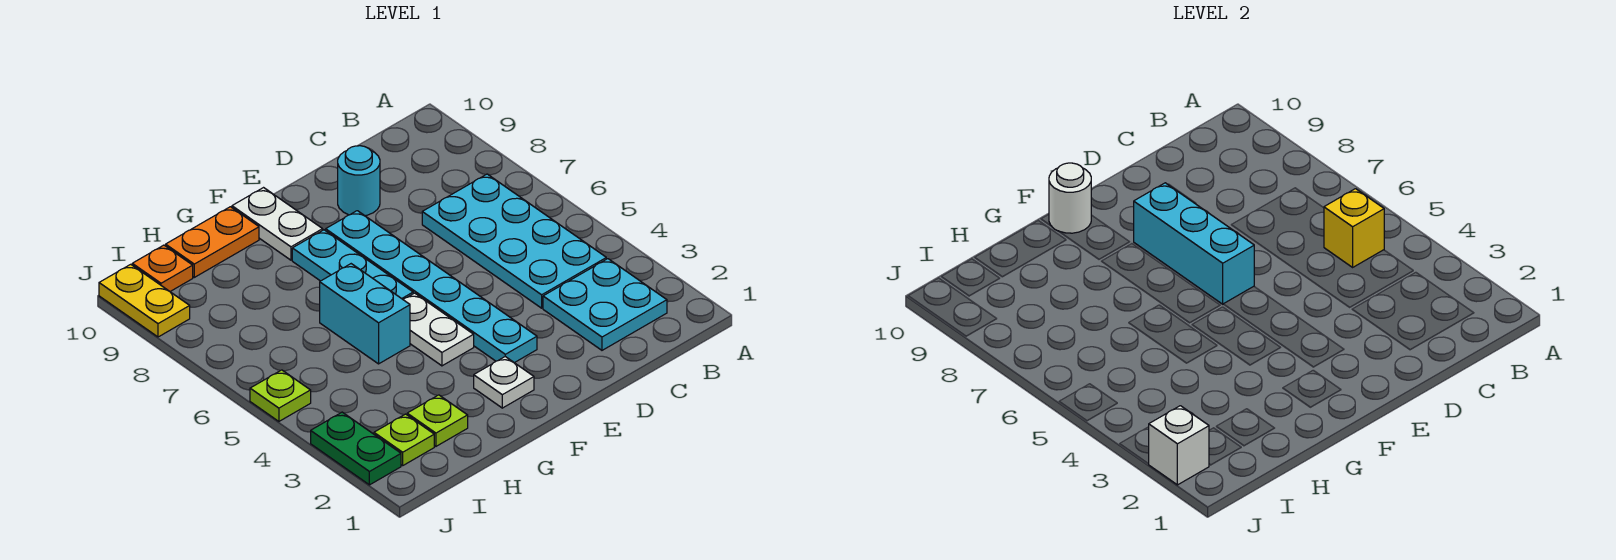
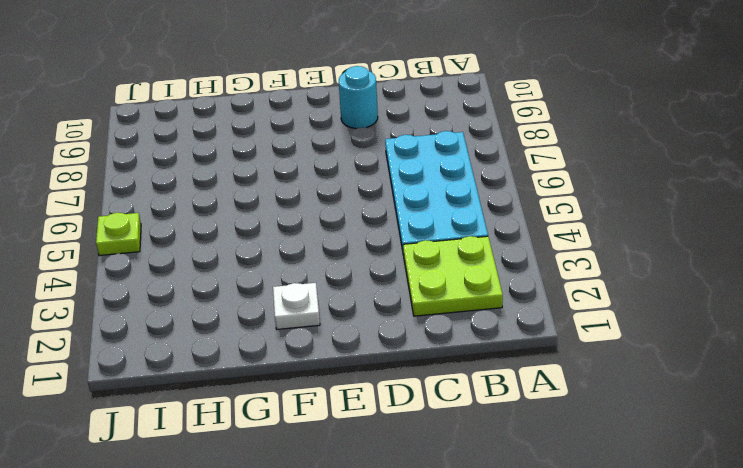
lime 2x2 plate [403,236,503,316] -> cyan 2x2 plate [543,259,667,350]
none -> cyan 1x6 plate [325,211,537,363]
none -> white 1x2 plate [403,293,474,366]
none -> cyan 1x3 plate [292,230,413,299]

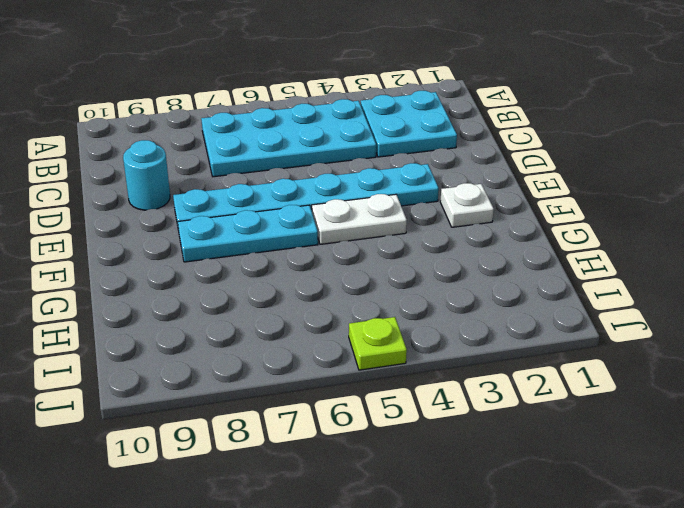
none -> white 1x2 plate [232,188,323,260]
none -> cyan 1x2 brick [320,264,410,364]
none -> orange 1x2 plate [166,207,259,277]

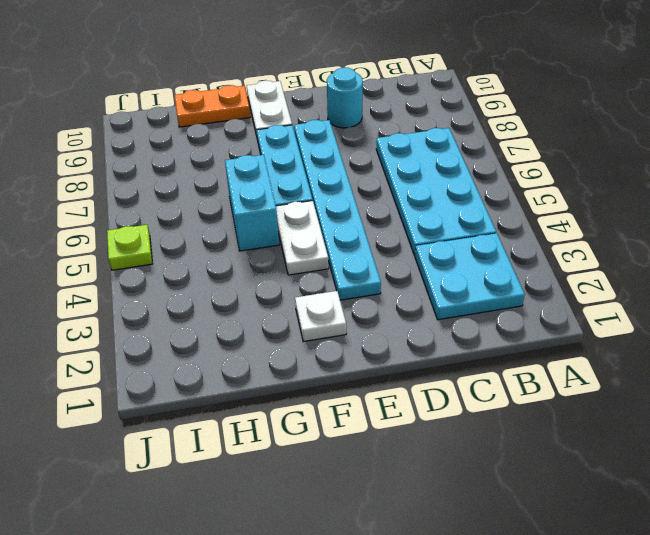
none -> lime 1x1 plate [407,395,468,446]
none -> lime 1x1 plate [374,414,434,465]
none -> orange 1x1 plate [132,245,193,291]

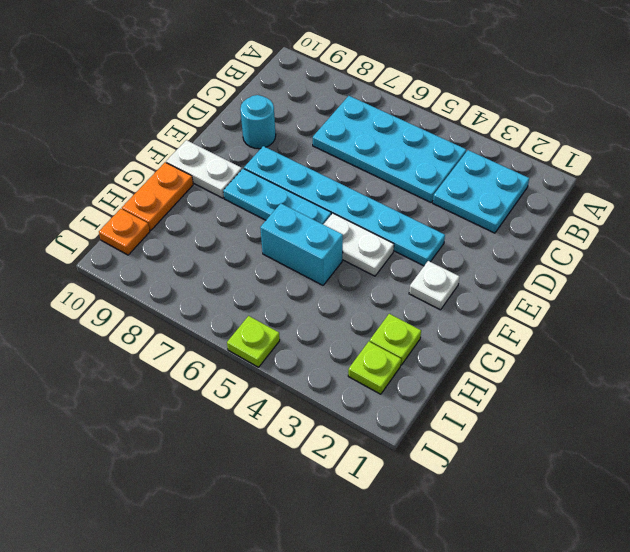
none -> green 1x2 plate [311,412,401,485]
none -> yellow 1x2 plate [99,264,190,337]
none -> yellow 1x1 brick [1324,189,1384,267]

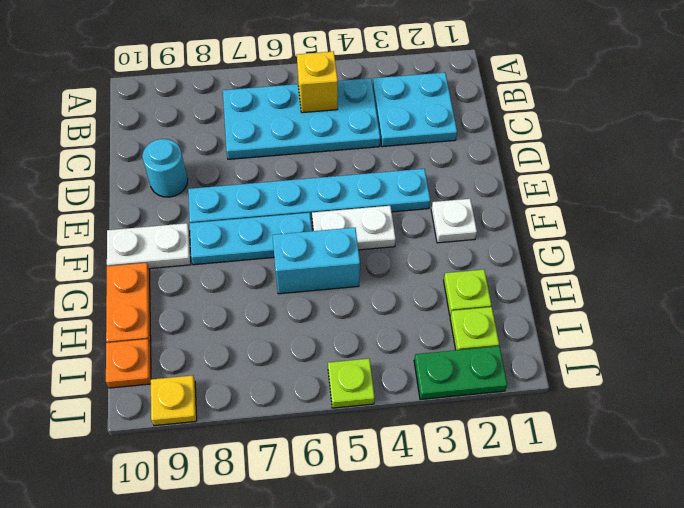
yellow 1x1 plate [151,375,197,426] -> yellow 1x2 plate [99,264,190,337]
none -> cyan 1x3 brick [1134,183,1254,304]
none -> white 1x1 round brick [1049,163,1091,233]
none -> white 1x1 brick [1149,406,1209,485]

